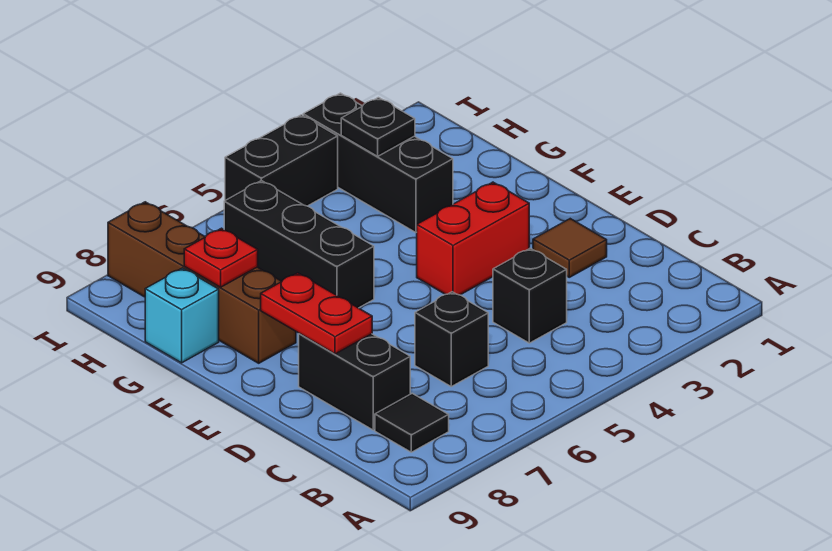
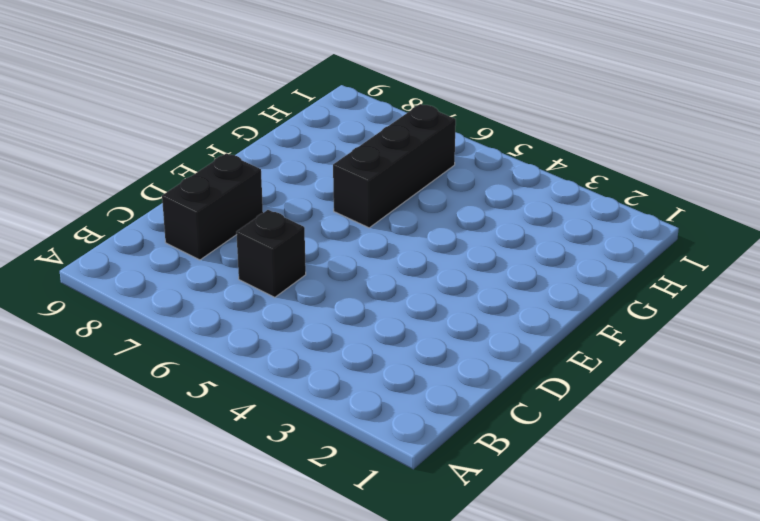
none -> black 1x1 tile [375,393,449,452]
none -> black 1x1 brick [493,248,567,343]
none -> brown 1x1 tile [533,219,607,277]

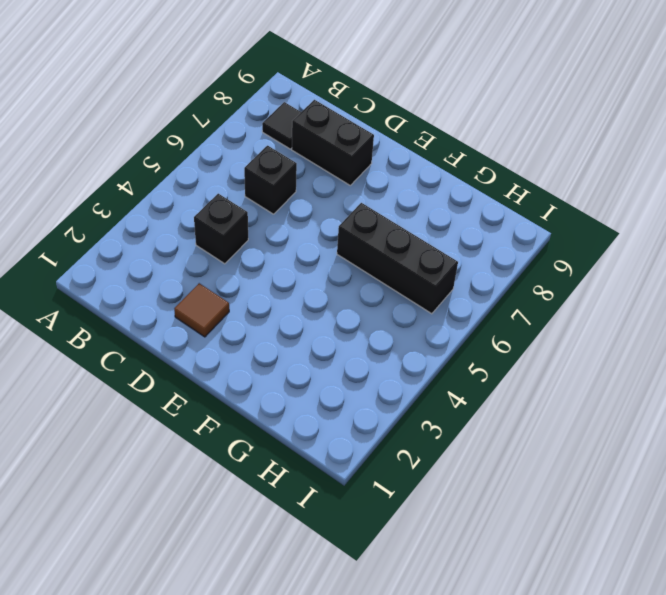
none -> red 1x2 brick [417,182,529,295]
none -> brown 1x4 brick [108,202,296,363]
none -> black 1x3 brick [303,93,453,233]

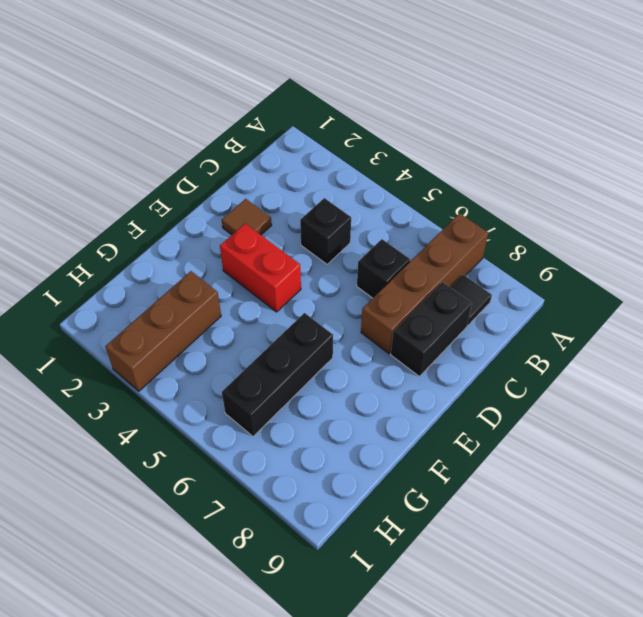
brown 1x4 brick [361,213,488,353] -> brown 1x4 brick moved to [108,202,296,363]
brown 1x3 brick [105,271,221,391] -> black 1x3 brick [303,93,453,233]
none -> cyan 1x1 brick [145,268,219,363]
none -> black 1x2 brick [225,115,338,206]
none -> red 1x2 plate [261,273,372,354]

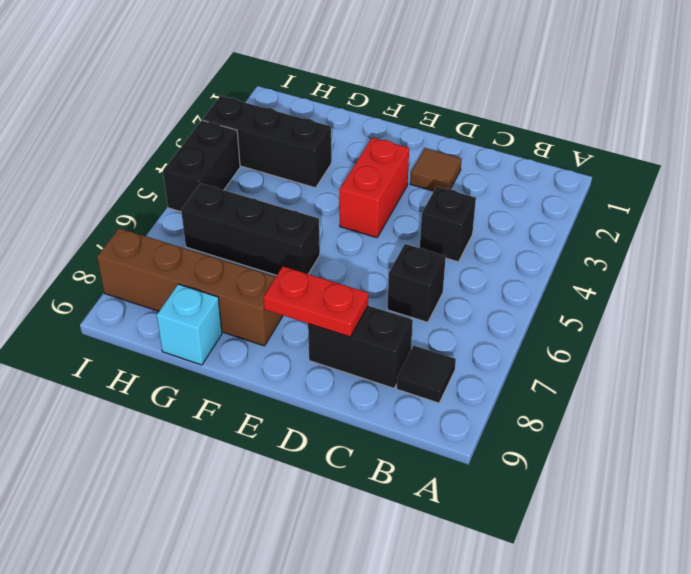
none -> red 1x1 plate [184,228,258,287]
none -> black 1x1 plate [341,98,415,156]

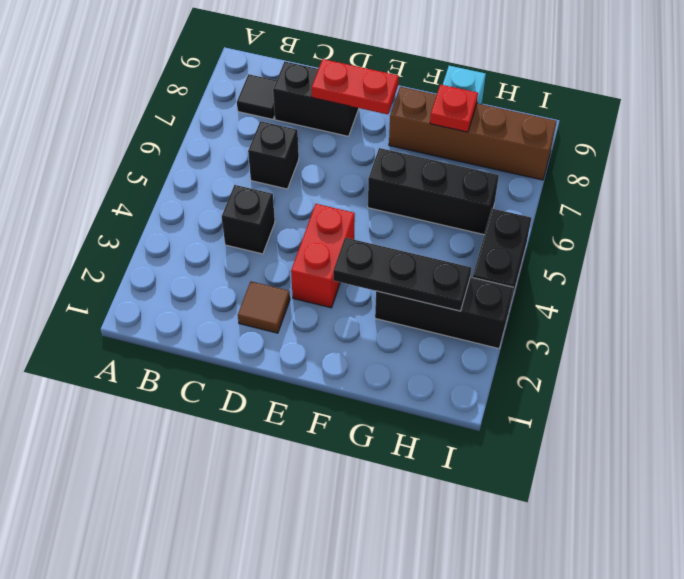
black 1x3 plate [333,238,471,311] -> black 1x1 plate [341,98,415,156]

